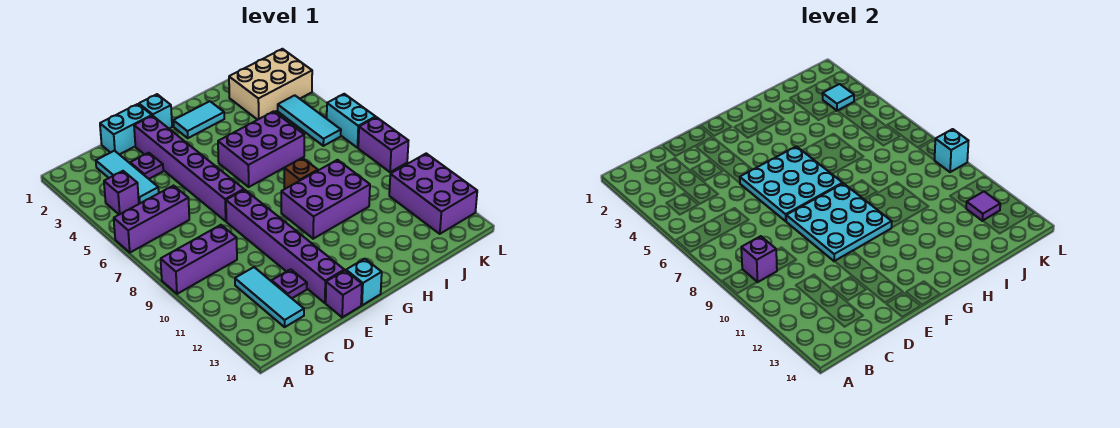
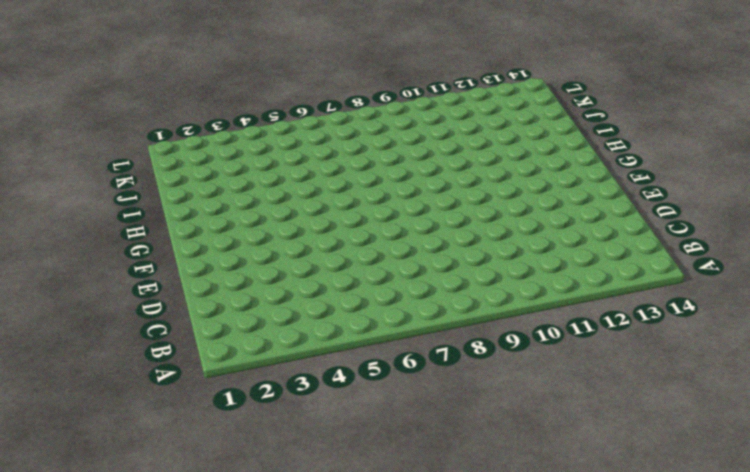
none -> purple 1x3 brick [114,186,189,252]
none -> purple 1x3 brick [161,225,237,294]
none -> purple 1x1 brick [104,171,139,215]

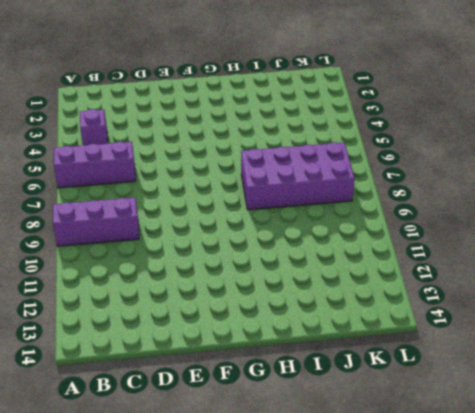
purple 2x4 brick [241,142,355,210] -> brown 1x1 brick [284,158,318,189]
none -> cyan 1x3 tile [96,151,159,204]
none -> cyan 1x3 tile [235,267,304,327]
none -> cyan 1x2 brick [100,104,152,155]

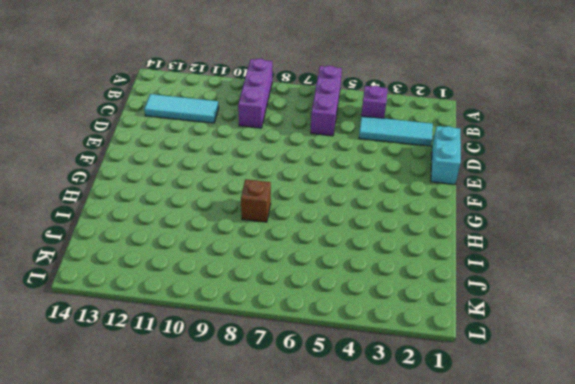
none -> purple 1x1 plate [130,153,163,179]
none -> purple 1x1 plate [272,269,307,298]
none -> purple 1x6 brick [134,116,244,221]

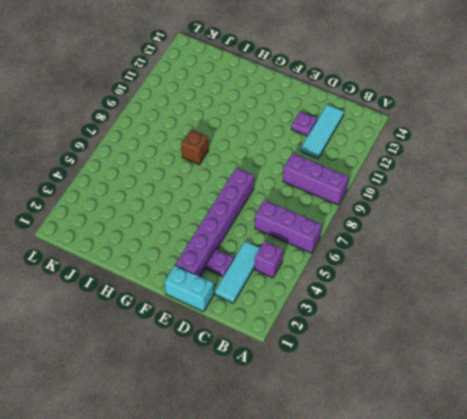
none -> purple 1x6 brick [226,190,344,303]
none -> purple 1x1 brick [326,270,362,317]
none -> cyan 1x1 brick [139,94,172,129]

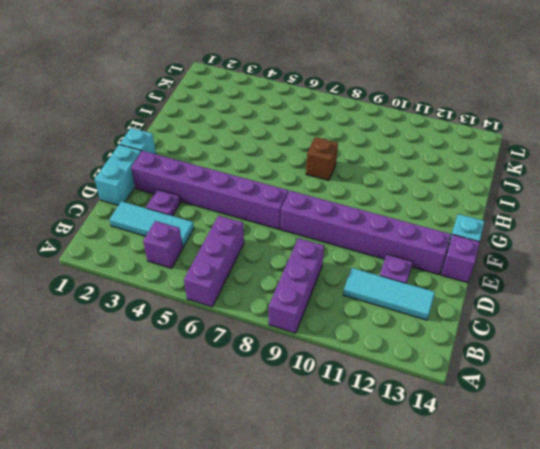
none -> cyan 1x2 tile [173,101,224,138]
none -> purple 2x3 brick [218,111,304,187]
none -> purple 2x3 brick [281,160,370,239]

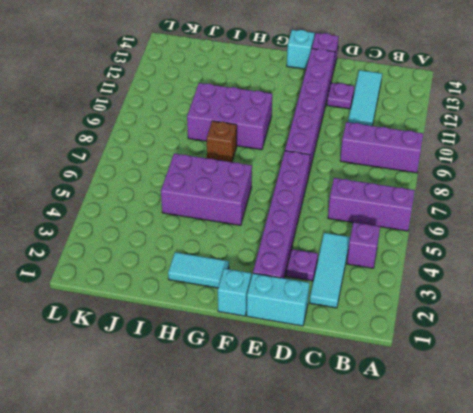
none -> tan 2x3 brick [229,49,312,120]
none -> cyan 1x3 tile [278,95,341,146]
none -> purple 2x3 brick [389,153,477,234]

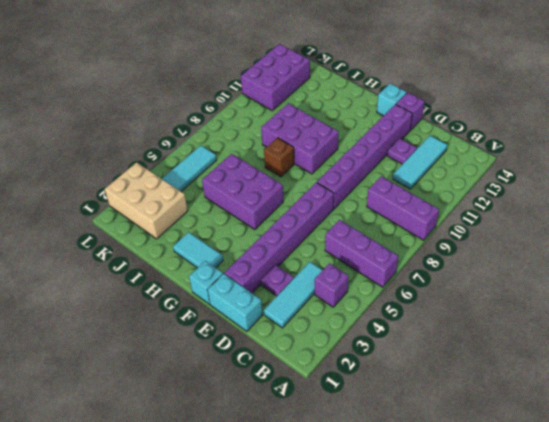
none -> cyan 1x2 brick [327,94,375,148]
none -> purple 1x2 brick [358,117,408,172]
none -> purple 1x1 brick [741,236,777,282]

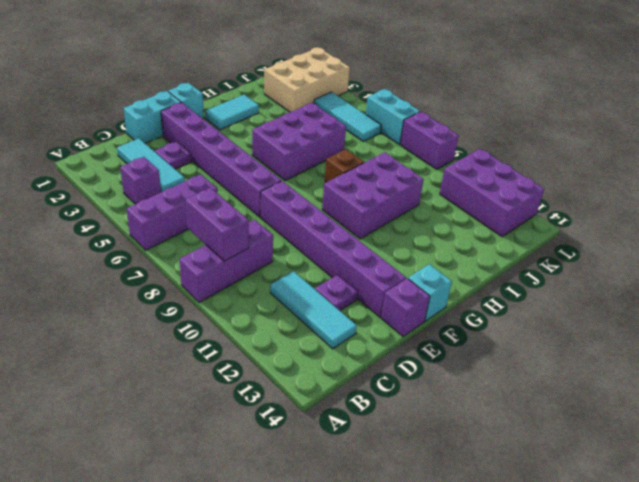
purple 1x2 brick [186,188,249,261] -> purple 1x1 brick [741,236,777,282]
none -> cyan 3x3 plate [740,146,843,221]
none -> cyan 3x3 plate [786,183,892,261]
none -> cyan 1x1 tile [822,84,854,111]

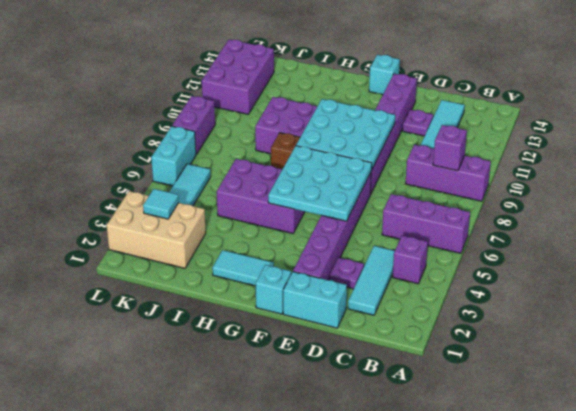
none -> purple 1x1 brick [326,270,362,317]
none -> purple 1x1 tile [966,192,1000,221]
none -> cyan 1x1 brick [935,129,968,172]

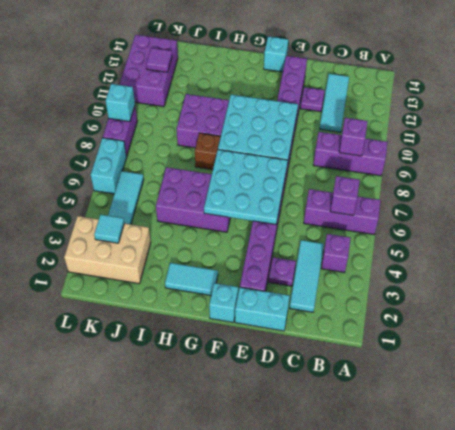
purple 1x1 brick [330,176,360,215] -> purple 1x1 brick moved to [326,270,362,317]

